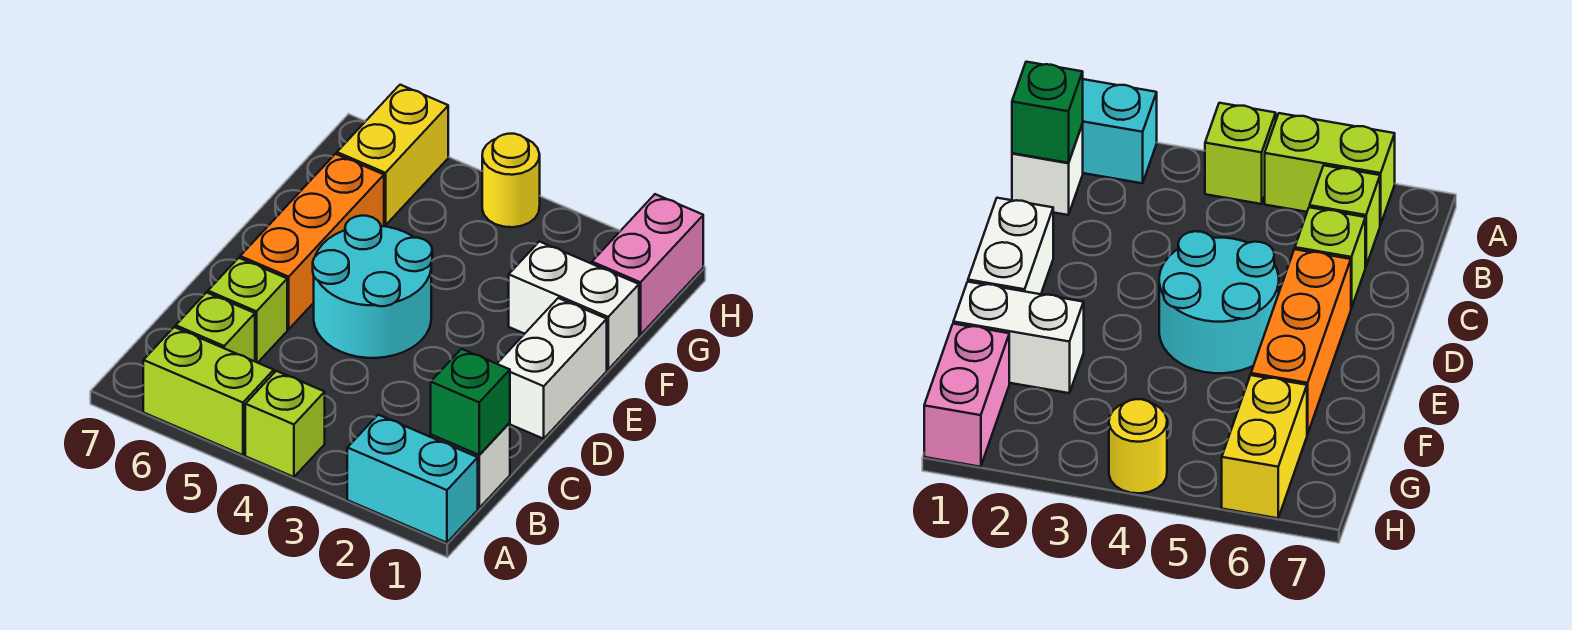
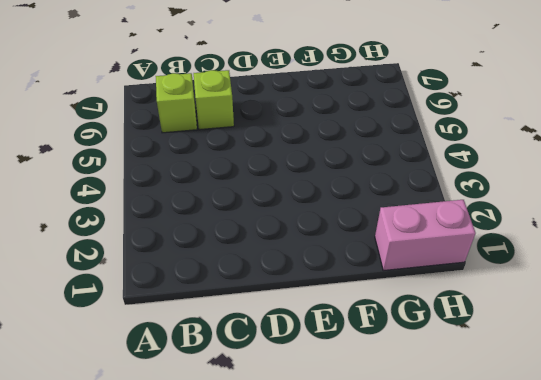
none -> cyan 1x2 brick [347,415,478,543]
none -> lime 1x1 brick [245,371,325,477]
none -> lime 1x2 brick [143,327,274,455]

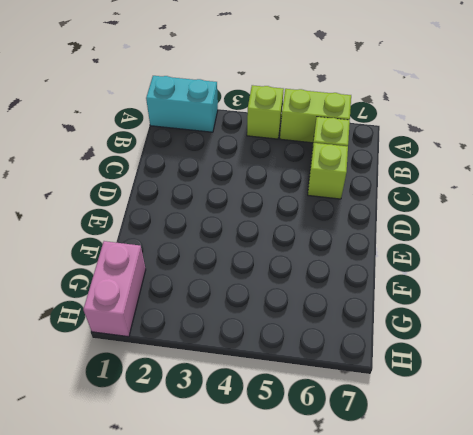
none -> white 1x1 brick [431,423,510,508]
none -> white 1x2 brick [497,298,607,439]
none -> cyan 2x2 round brick [313,216,432,358]

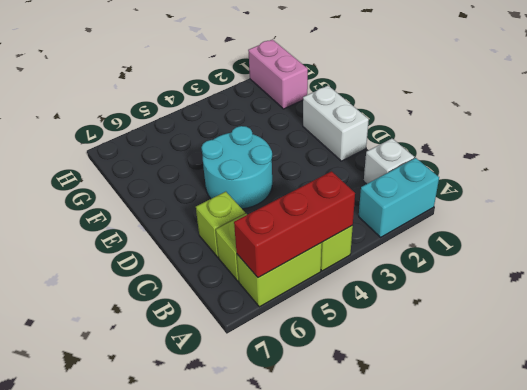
red 1x3 brick [234,171,355,278] -> none
none -> orange 1x3 brick [240,154,384,329]
none -> white 1x2 brick [509,242,639,369]
none -> yellow 1x2 brick [337,85,448,225]

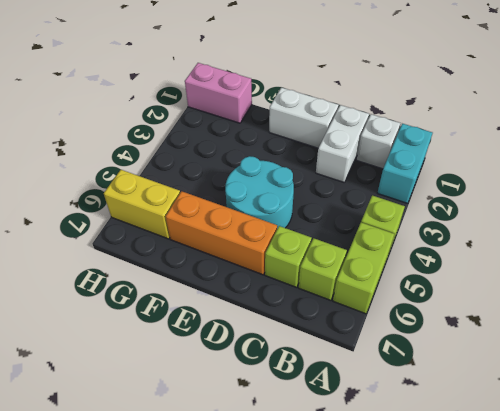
white 1x2 brick [316,105,369,183] -> white 1x2 brick moved to [509,242,639,369]
none -> yellow 1x1 round brick [482,134,540,227]
none -> green 1x1 brick [431,349,510,455]

